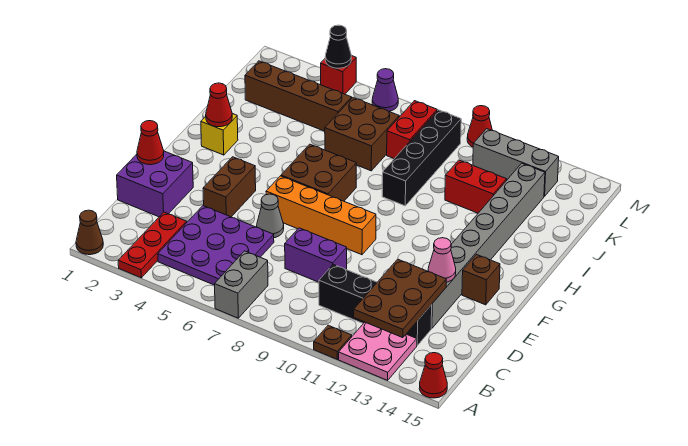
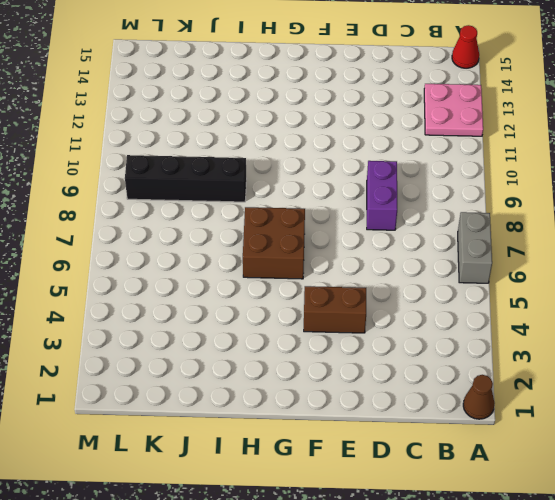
grey 1x2 brick [458,212,492,283] -> grey 1x2 brick turned to [215,251,268,318]
none -> red 1x3 plate [118,212,187,278]
none -> brown 1x1 plate [314,325,352,359]
none -> purple 3x3 plate [158,206,274,285]
none -> black 1x4 brick [319,264,432,345]

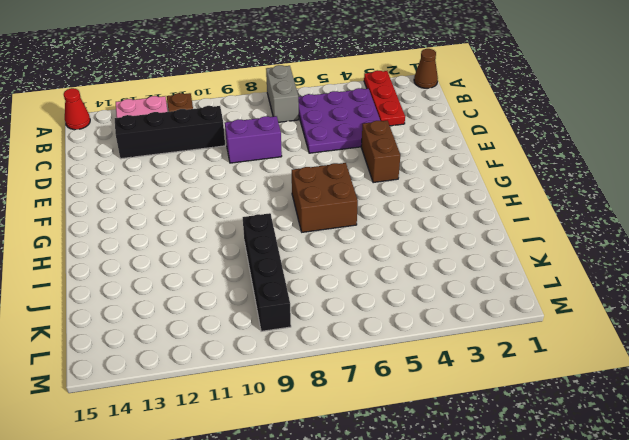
none -> purple 2x2 brick [117,151,193,217]
none -> grey 1x8 brick [431,163,545,329]
none -> grey 1x1 cone [257,194,284,238]
none -> orange 1x4 brick [266,176,376,255]

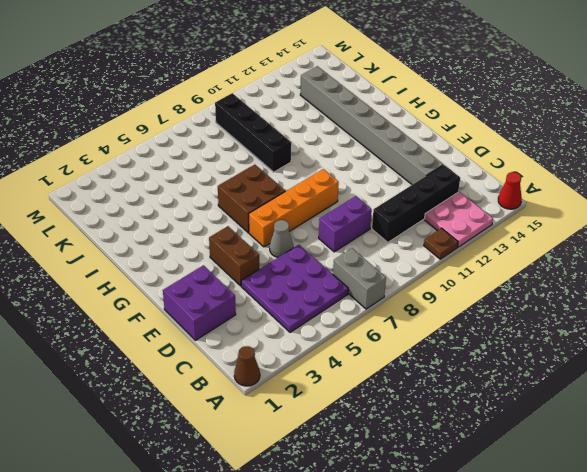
none -> red 1x3 plate [118,212,187,278]
none -> brown 1x1 brick [462,254,500,305]
none -> yellow 1x1 brick [201,114,238,155]
none -> brown 2x2 brick [325,98,399,171]

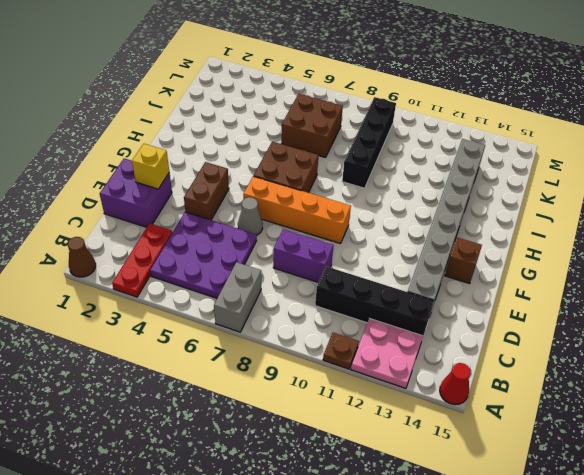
yellow 1x1 brick [132,144,169,189] -> yellow 1x1 brick moved to [201,114,238,155]
none -> red 1x2 brick [445,160,507,213]
none -> brown 1x4 brick [245,61,352,131]
none -> red 1x2 brick [387,101,437,159]
none -> grey 1x3 brick [473,129,559,196]

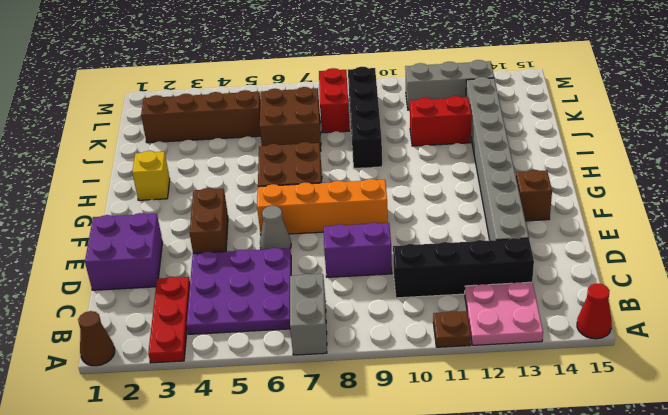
none -> red 1x1 brick [321,56,356,94]
none -> purple 1x1 cone [372,69,398,111]
none -> red 1x1 cone [467,106,492,147]
none -> brown 2x3 plate [354,259,446,338]

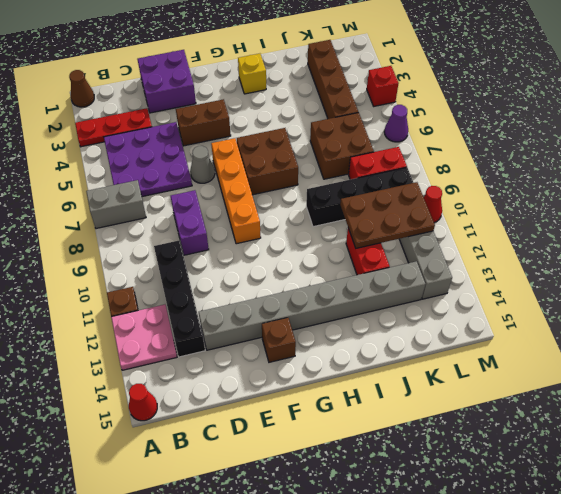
brown 2x3 plate [340,182,435,248] -> brown 2x3 plate moved to [354,259,446,338]
none -> red 1x1 cone [137,121,164,165]
none -> pink 1x1 cone [428,238,456,282]
none -> red 1x1 cone [206,83,232,127]
none -> black 1x1 cone [325,25,351,68]

